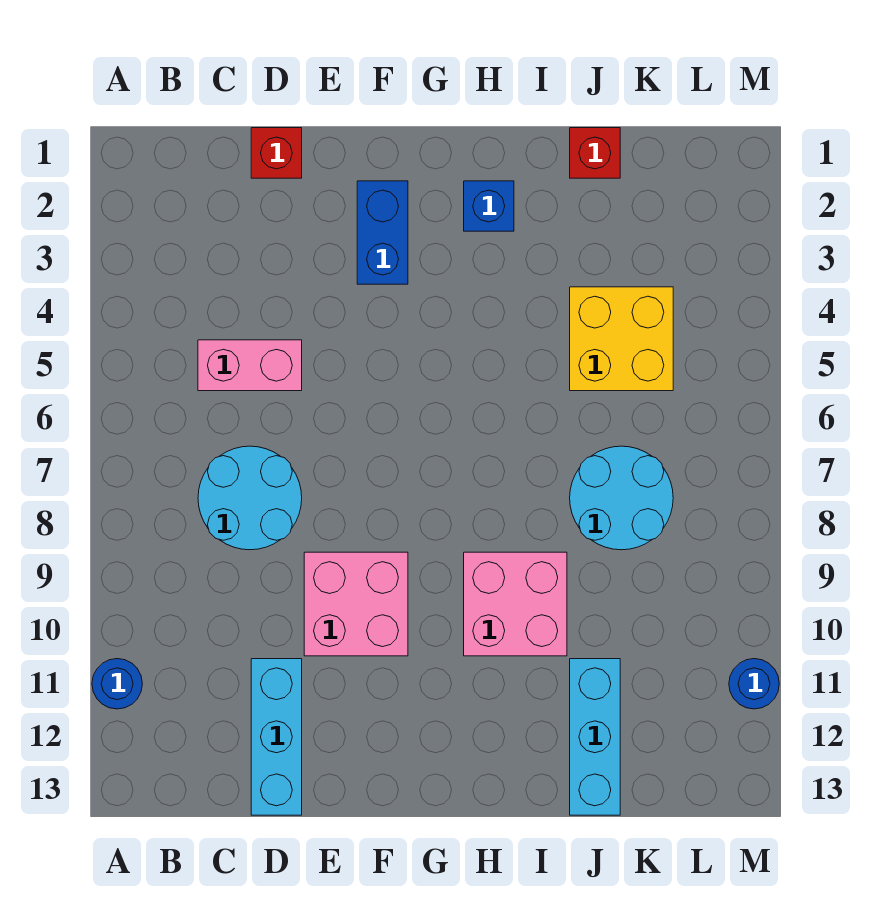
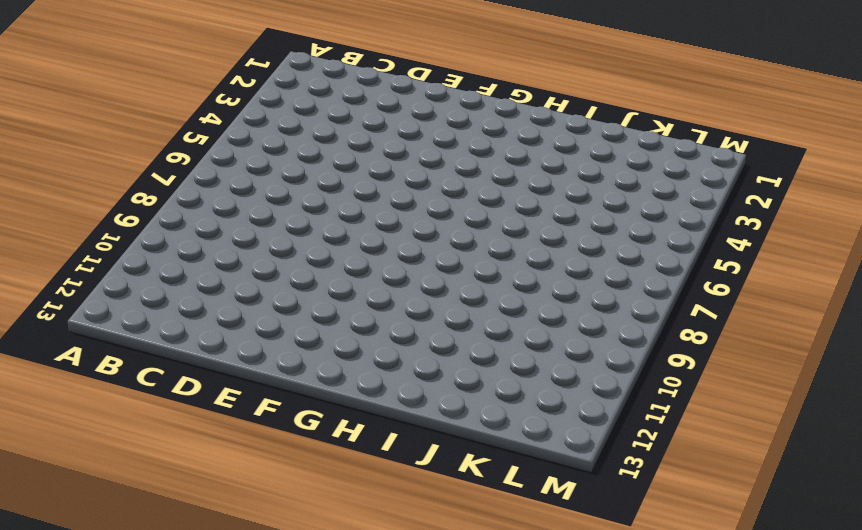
none -> blue 1x1 round brick [92,659,142,709]
none -> pink 1x2 brick [198,340,302,391]
none -> cyan 2x2 round brick [198,446,302,550]

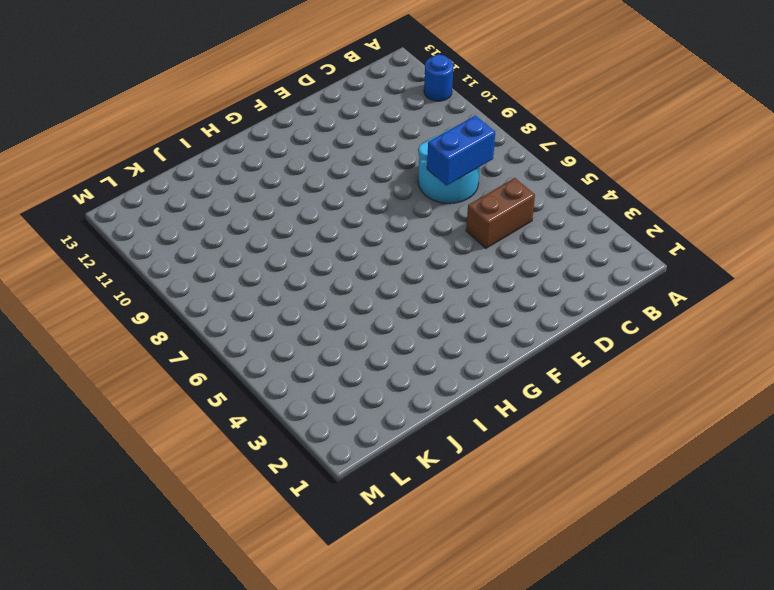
brown 1x2 brick [466,178,535,248] -> pink 1x2 brick [198,340,302,391]
blue 1x2 brick [427,116,495,186] -> blue 1x2 brick turned to [357,181,408,284]
none -> red 1x1 brick [251,128,302,178]
none -> cyan 1x3 brick [251,659,302,815]
none -> pink 2x2 brick [304,552,408,656]

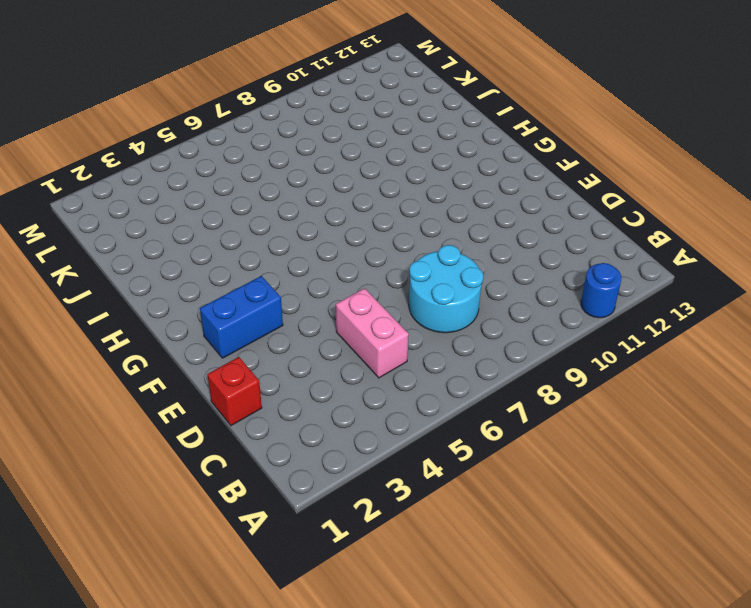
none -> cyan 1x3 brick [251,659,302,815]
none -> pink 2x2 brick [304,552,408,656]
none -> blue 1x1 brick [464,181,514,231]

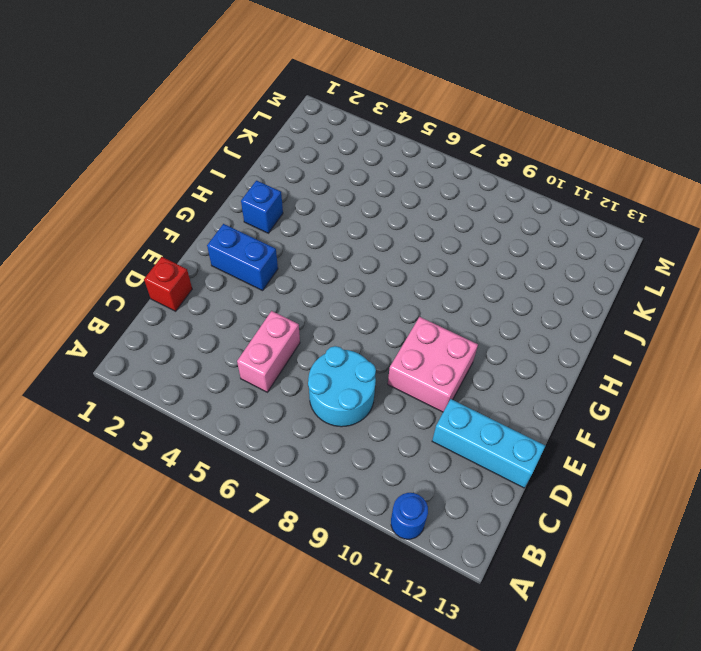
none -> pink 2x2 brick [464,552,567,656]
none -> red 1x1 brick [570,128,620,178]
none -> yellow 2x2 brick [570,287,673,391]

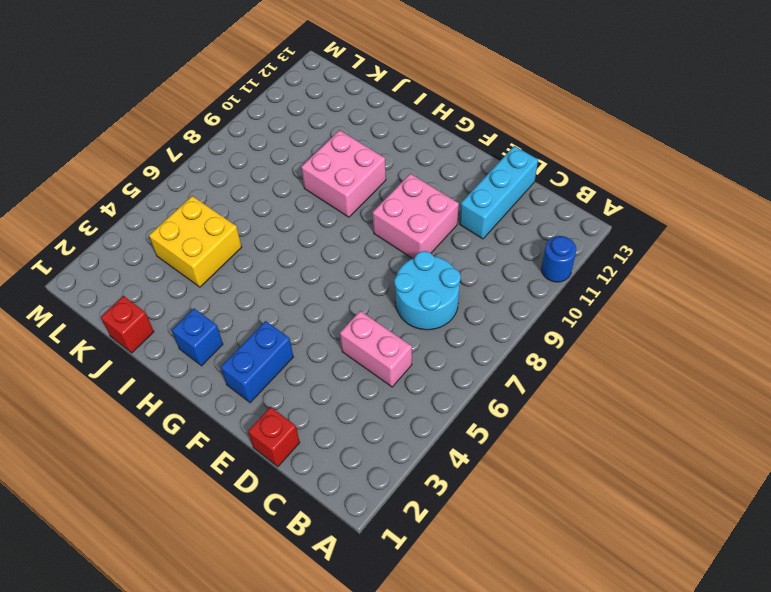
none -> cyan 2x2 round brick [570,446,673,550]
none -> cyan 1x3 brick [570,659,620,815]
none -> blue 1x1 round brick [729,659,779,709]

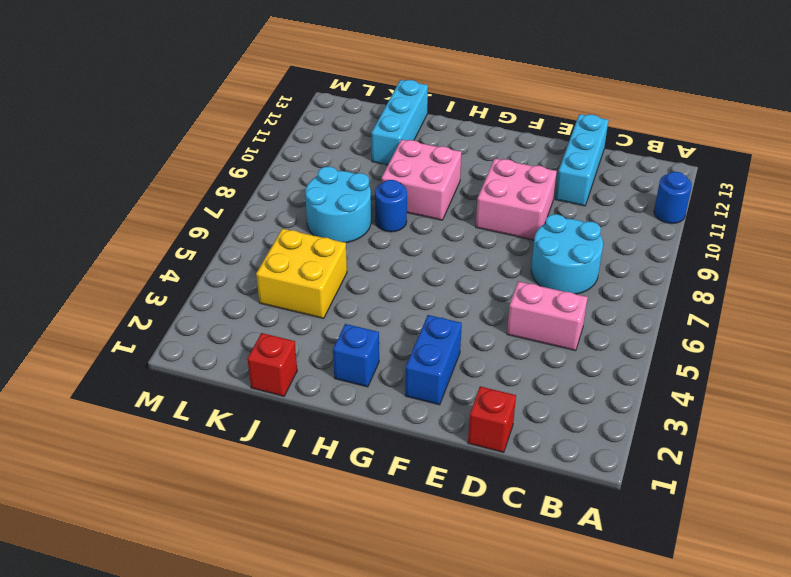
blue 1x1 round brick [375,180,407,232] -> blue 1x1 round brick moved to [729,659,779,709]

